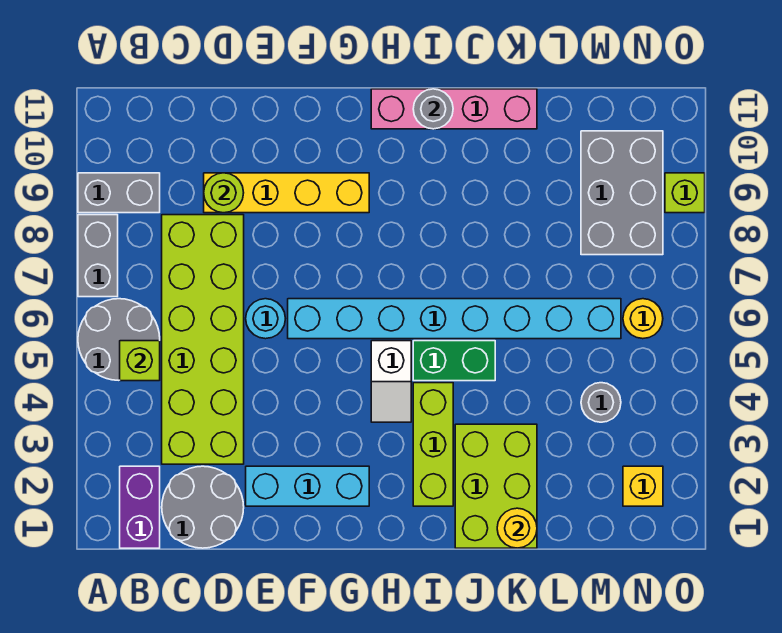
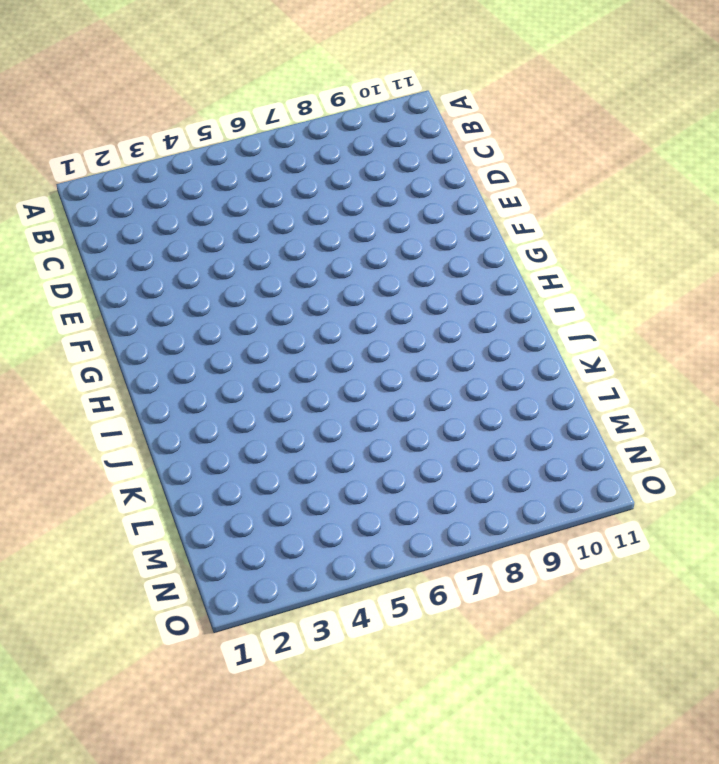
none -> grey 2x2 round brick [78,299,160,380]
none -> grey 1x2 brick [78,215,118,297]
none -> grey 1x2 brick [78,173,160,213]

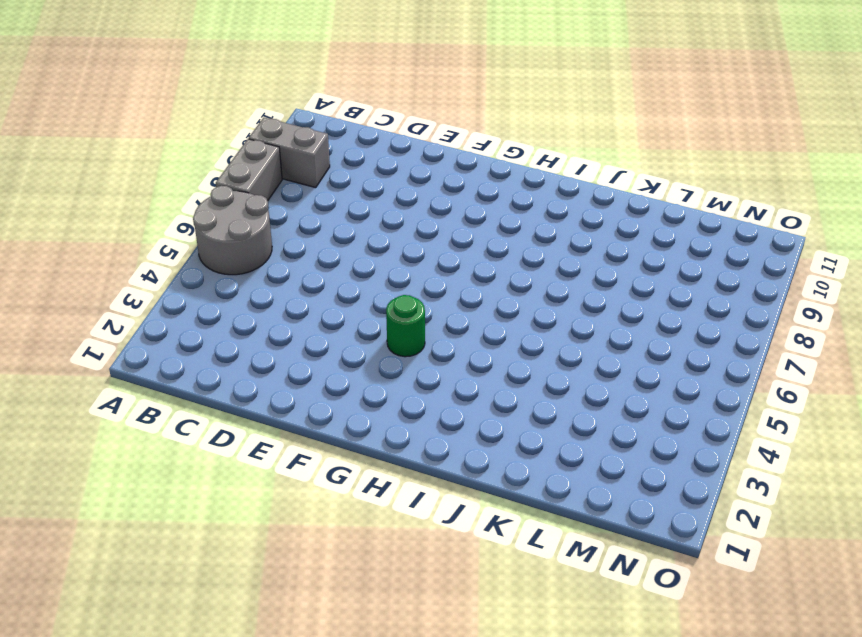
green 1x1 round brick [386,295,425,357] -> none
none -> purple 1x2 brick [120,466,160,548]
none -> grey 2x2 round brick [162,466,244,548]
none -> lime 2x6 brick [162,215,244,464]

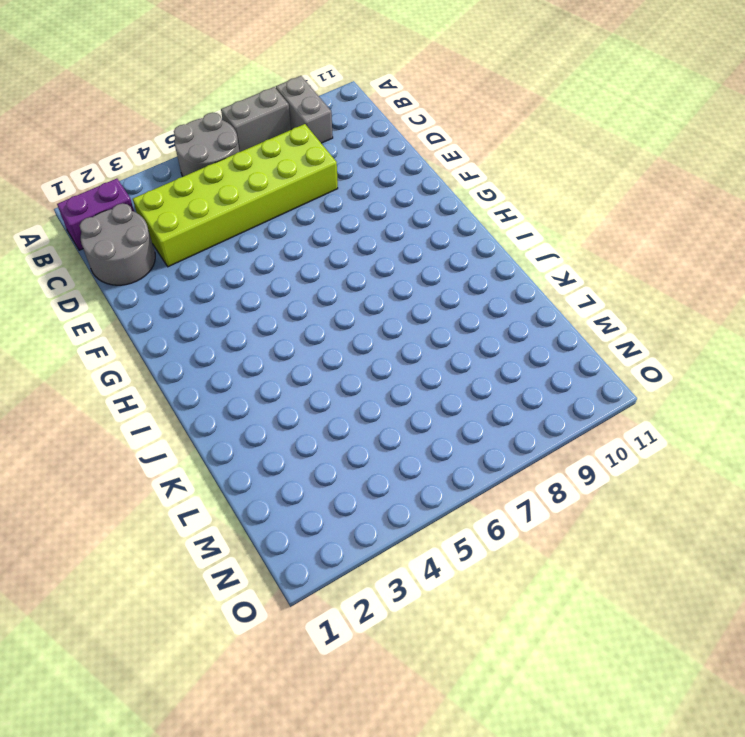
none -> yellow 1x4 brick [204,173,369,213]
none -> cyan 1x3 brick [246,466,369,506]
none -> cyan 1x1 round brick [246,299,285,339]

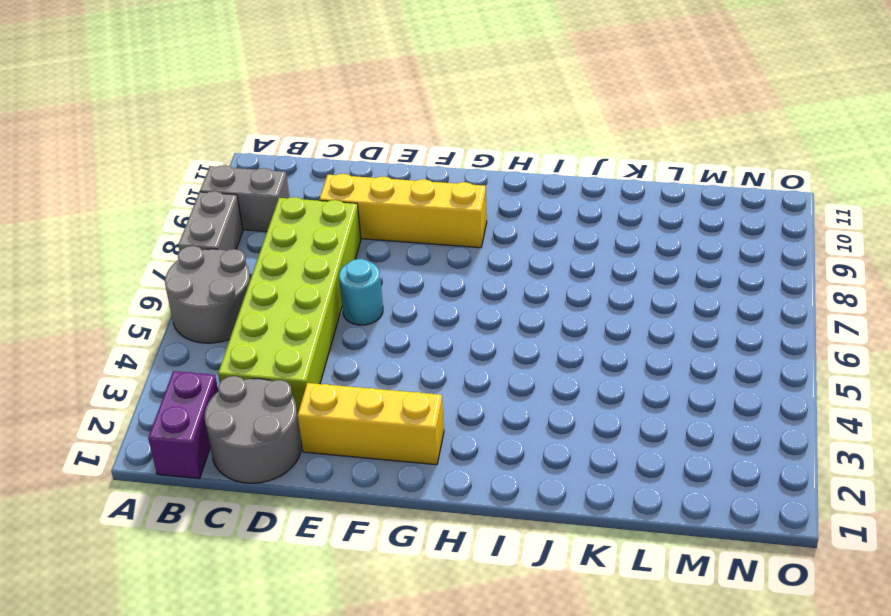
yellow 1x3 brick [298,383,444,465] -> cyan 1x3 brick [246,466,369,506]
none -> cyan 1x8 brick [288,299,621,339]
none -> white 1x2 slope [371,341,411,422]
none -> pink 1x4 brick [371,89,537,129]

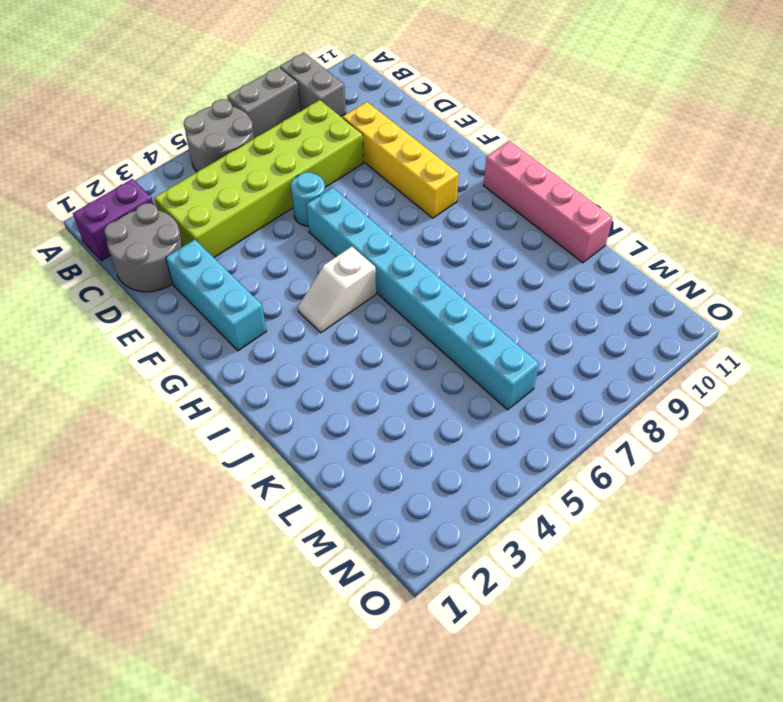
none -> lime 1x3 brick [413,383,453,506]
none -> green 1x2 brick [413,341,495,381]
none -> lime 2x3 brick [455,424,537,548]

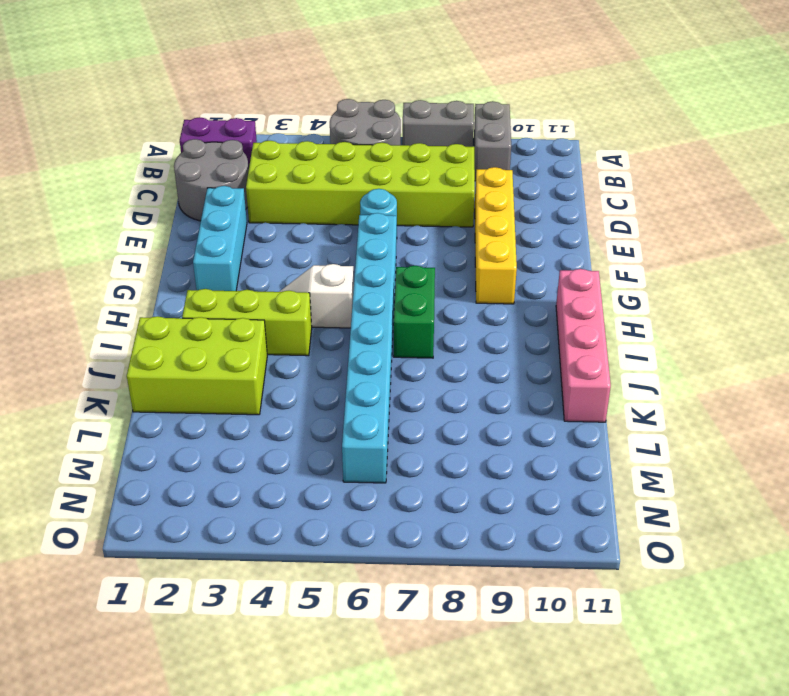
green 1x2 brick [394,266,435,358] -> green 1x2 brick moved to [413,341,495,381]
none -> grey 1x1 round brick [581,383,621,422]
none -> grey 2x3 brick [581,131,663,255]
none -> yellow 1x1 brick [623,466,663,506]

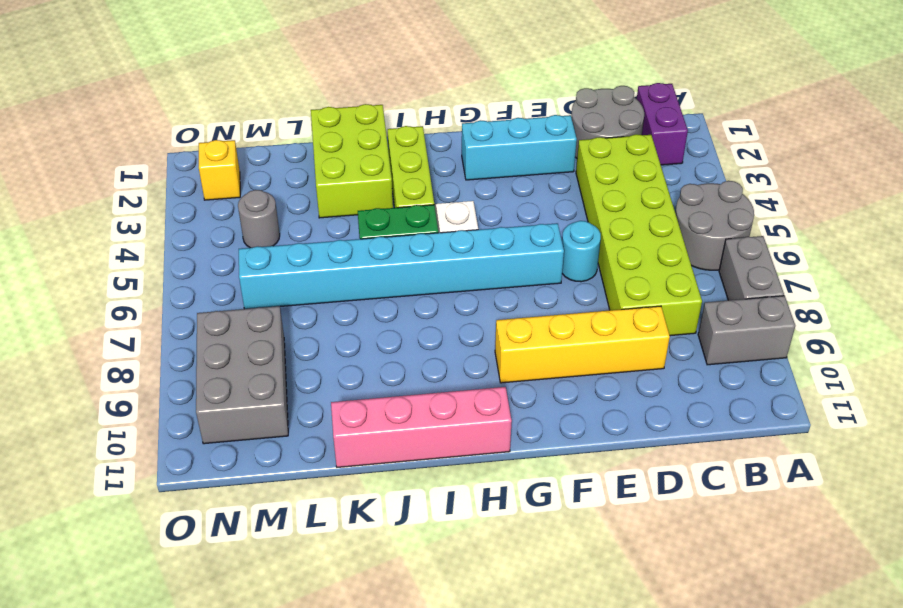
none -> yellow 1x1 round brick [623,299,663,339]
none -> lime 1x1 brick [665,173,705,213]
none -> lime 1x1 brick [120,341,160,381]

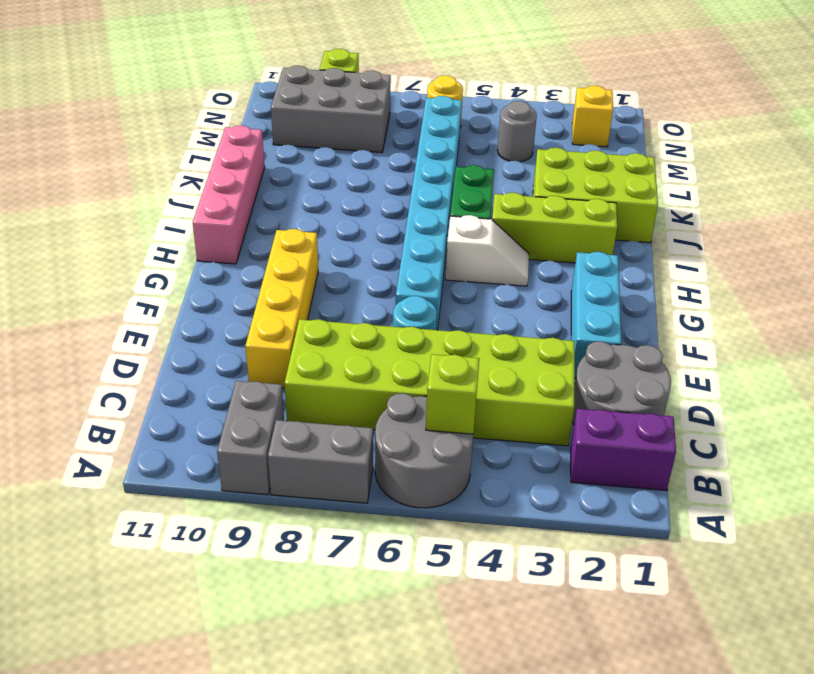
none -> lime 1x1 round brick [204,173,244,213]
none -> grey 1x1 round brick [413,89,453,129]
none -> yellow 1x1 round brick [497,508,537,548]

